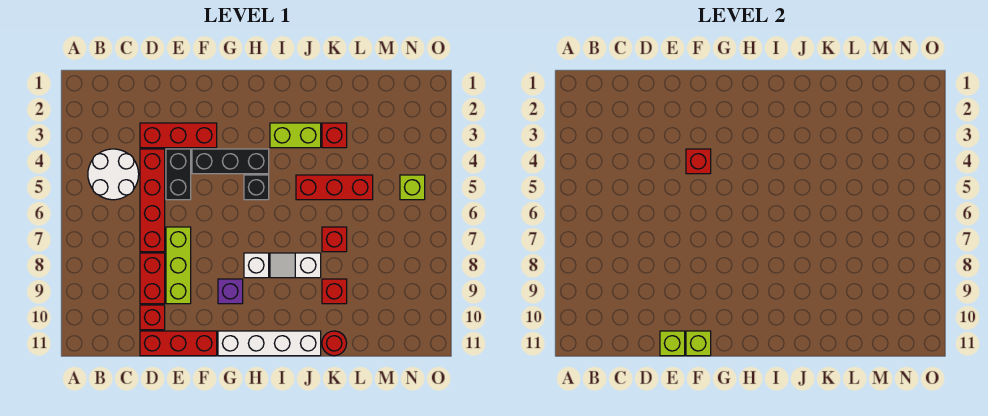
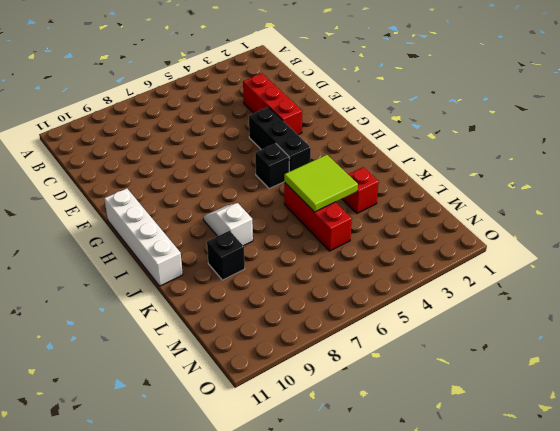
lime 2x2 tile [284,155,358,212] -> none
black 1x1 brick [207,231,245,280] -> red 1x1 brick [322,279,347,304]
none -> white 2x2 round brick [88,149,139,200]
none -> red 1x4 brick [140,149,165,252]
none -> red 1x2 brick [140,253,165,304]

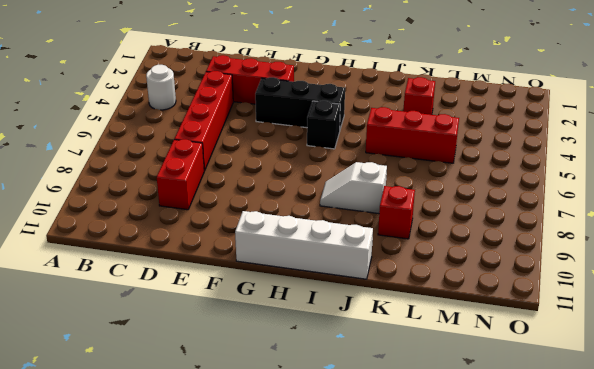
white 1x1 round brick [146,64,176,110] -> white 2x2 round brick [88,149,139,200]
none -> red 1x1 brick [140,305,165,330]
none -> red 1x3 brick [140,331,217,356]
none -> black 1x2 brick [166,149,191,200]

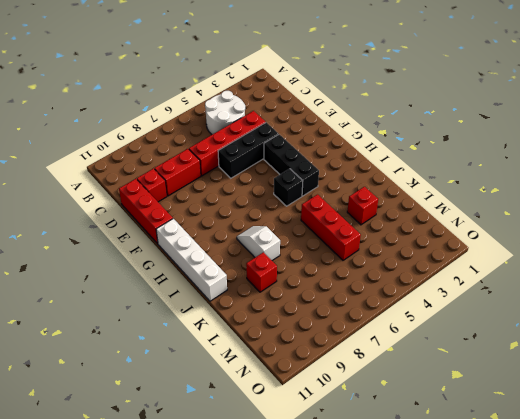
black 1x3 brick [218,122,279,178] -> black 1x2 brick [166,149,191,200]
none -> red 1x3 brick [140,123,217,148]
none -> lime 1x3 brick [166,227,191,304]
none -> purple 1x1 brick [218,279,243,304]

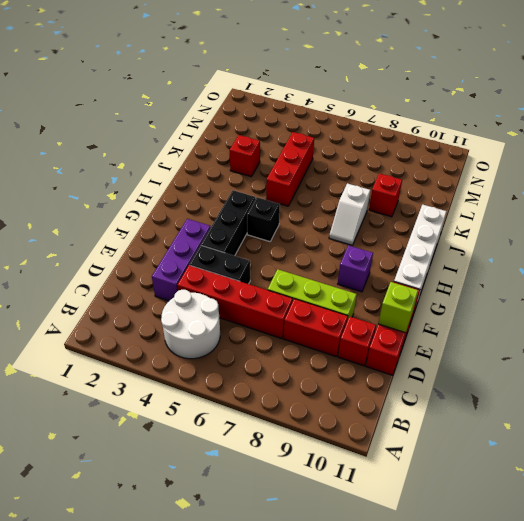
purple 1x3 brick [152,219,211,301] -> red 1x3 brick [140,123,217,148]
none -> white 1x1 brick [244,253,269,278]
none -> lime 1x2 brick [270,123,321,148]
none -> red 1x1 brick [322,227,347,252]

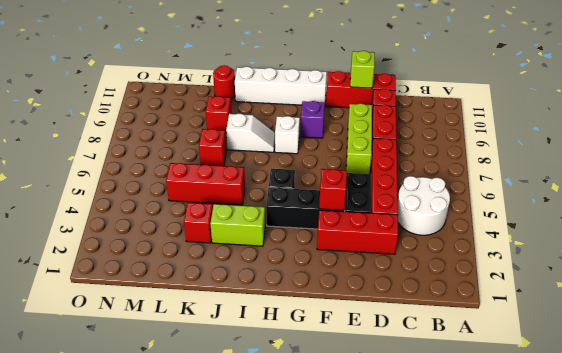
none -> lime 1x1 brick [400,175,425,200]
none -> lime 1x1 brick [686,331,711,356]

